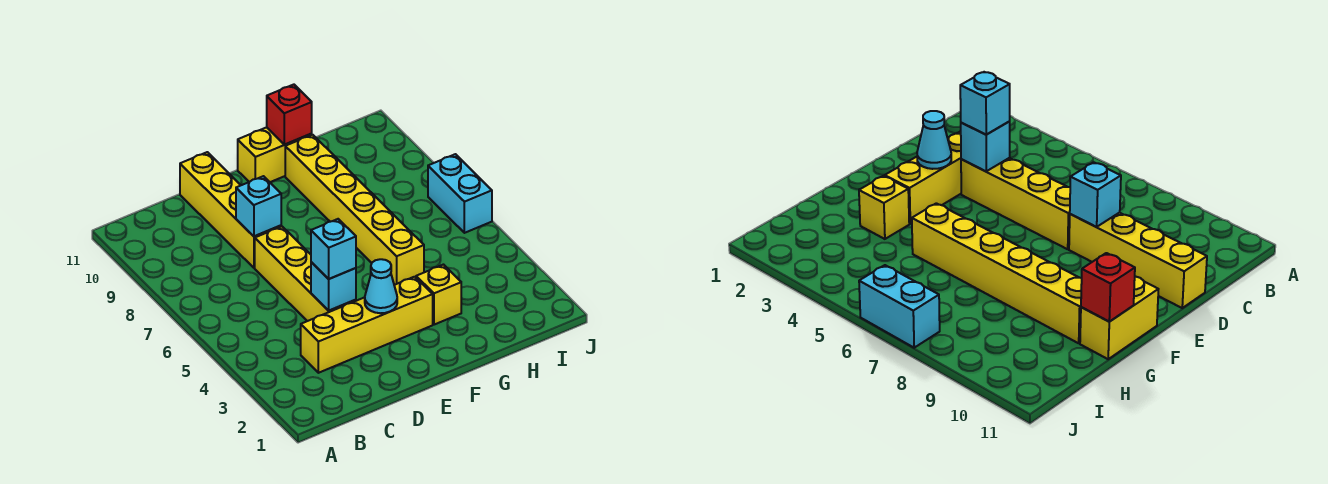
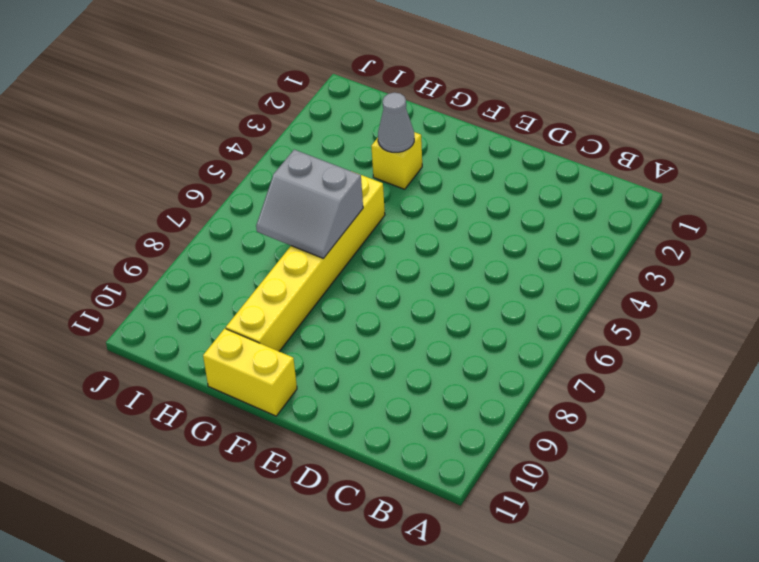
grey 1x1 cone [378,92,414,152] -> none
grey 2x2 slope [256,150,363,259] -> none
none -> yellow 1x4 brick [301,277,433,373]
none -> yellow 1x4 brick [255,226,356,321]
none -> yellow 1x4 brick [180,152,281,268]

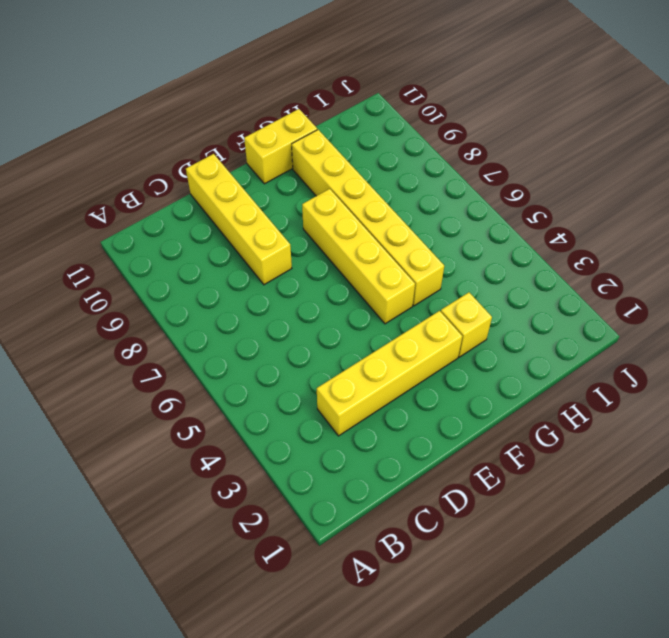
yellow 1x4 brick [302,189,415,324] -> yellow 1x4 brick moved to [255,226,356,321]
none -> cyan 1x2 brick [428,154,492,233]
none -> cyan 1x1 brick [311,262,356,311]
none -> cyan 1x1 brick [236,176,281,236]

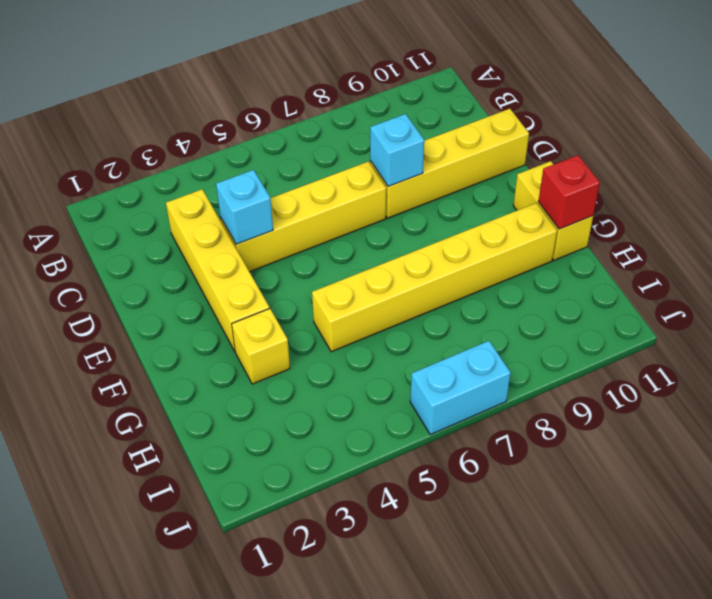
none -> cyan 1x1 cone [365,259,397,313]
none -> cyan 1x1 brick [311,219,356,279]

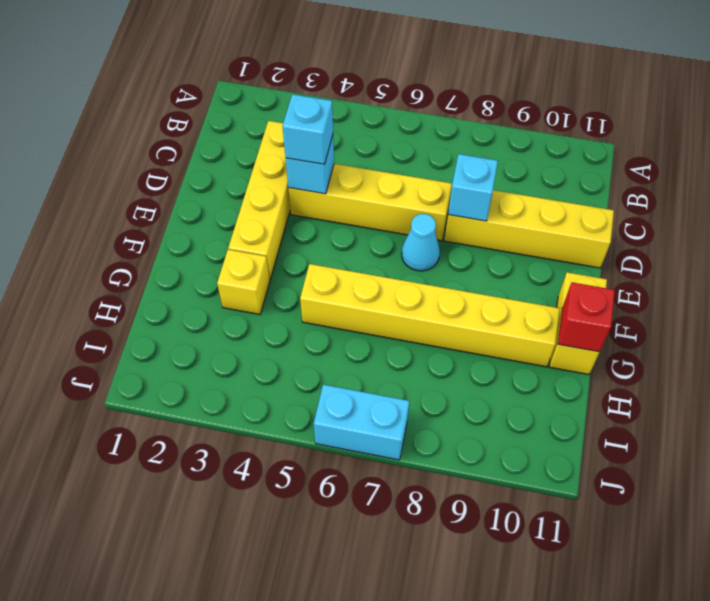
cyan 1x1 cone [402,214,440,271] -> cyan 1x1 cone moved to [365,259,397,313]

